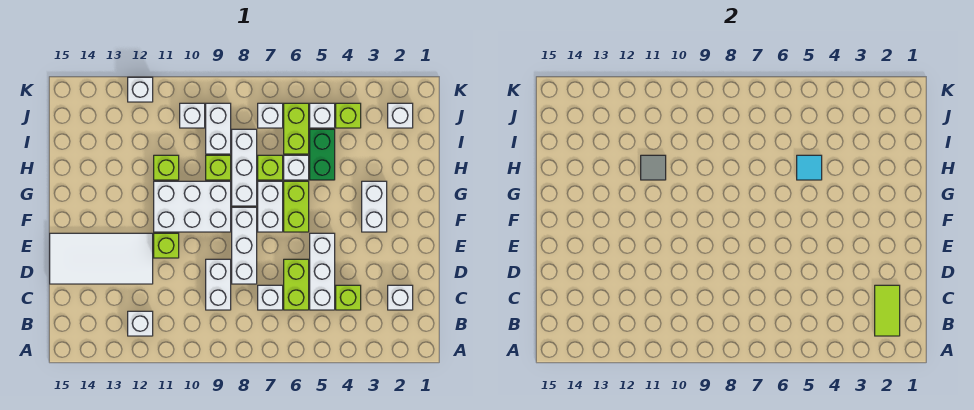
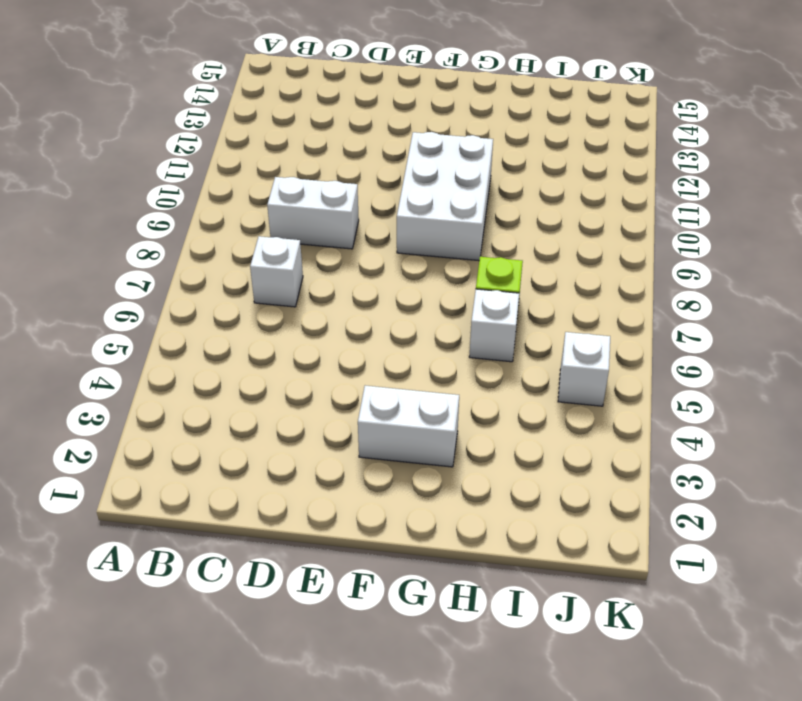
none -> white 1x1 brick [128,311,153,336]
none -> white 1x1 brick [388,285,413,310]
none -> lime 1x1 brick [336,285,361,310]
none -> white 1x3 brick [310,233,335,310]

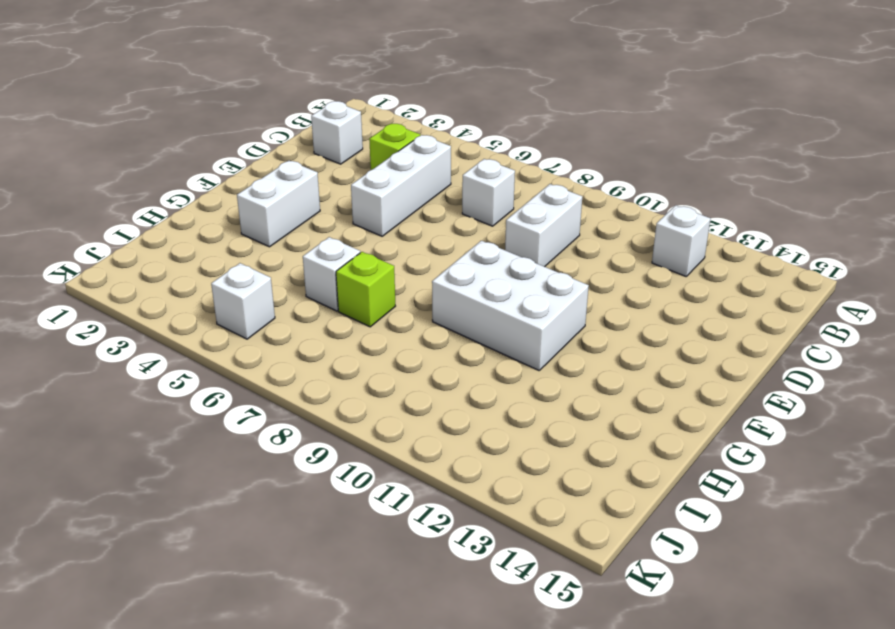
none -> lime 1x2 brick [284,259,309,310]
none -> white 1x3 brick [232,207,257,284]
none -> white 2x4 tile [50,233,153,284]
none -> lime 1x1 brick [154,233,179,258]

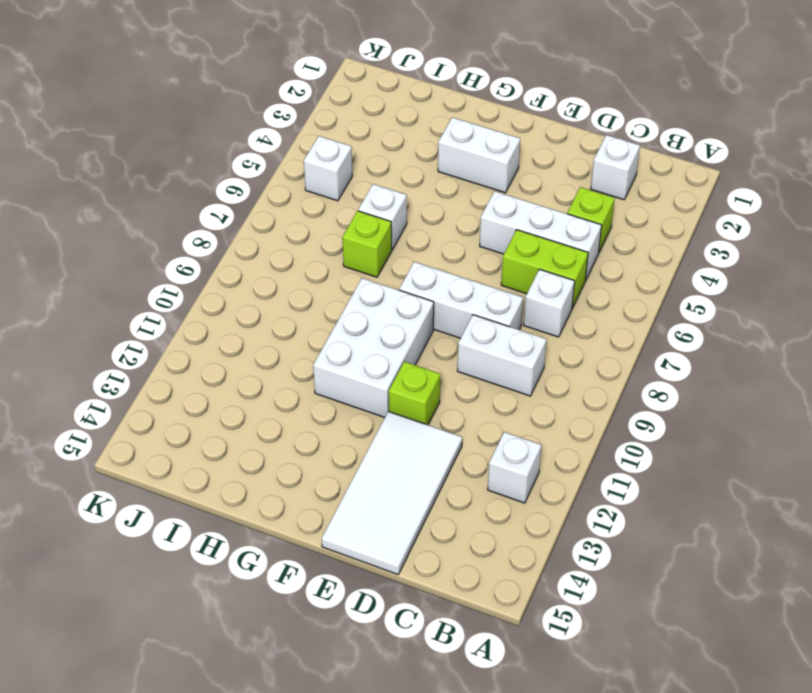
none -> lime 1x2 brick [284,181,309,232]
none -> white 1x2 brick [258,181,283,232]
none -> white 1x3 brick [232,129,257,206]
none -> green 1x2 brick [310,129,335,180]

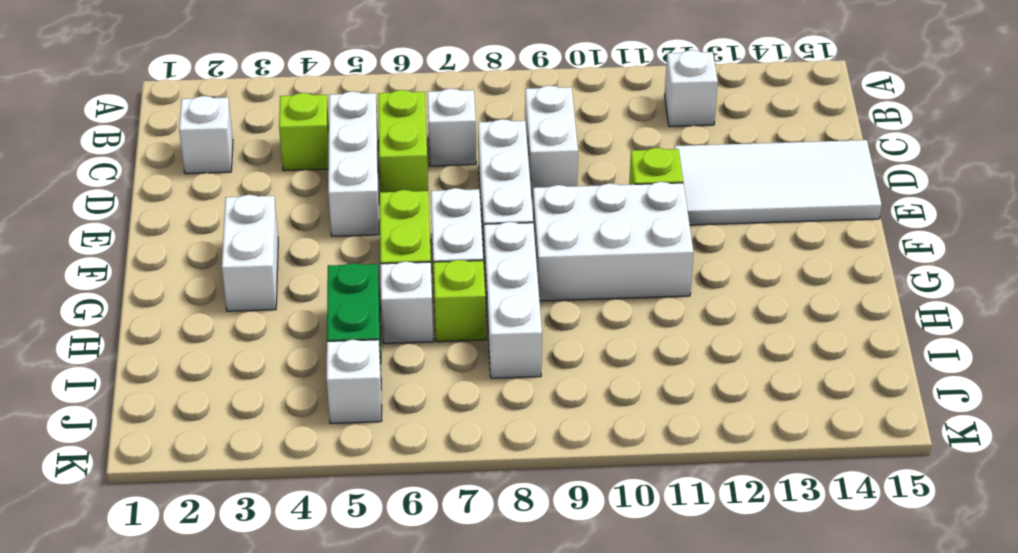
none -> lime 1x1 brick [206,155,231,180]
none -> lime 1x1 brick [154,155,179,180]
none -> lime 1x2 brick [284,103,309,154]
none -> white 1x2 brick [206,103,231,154]

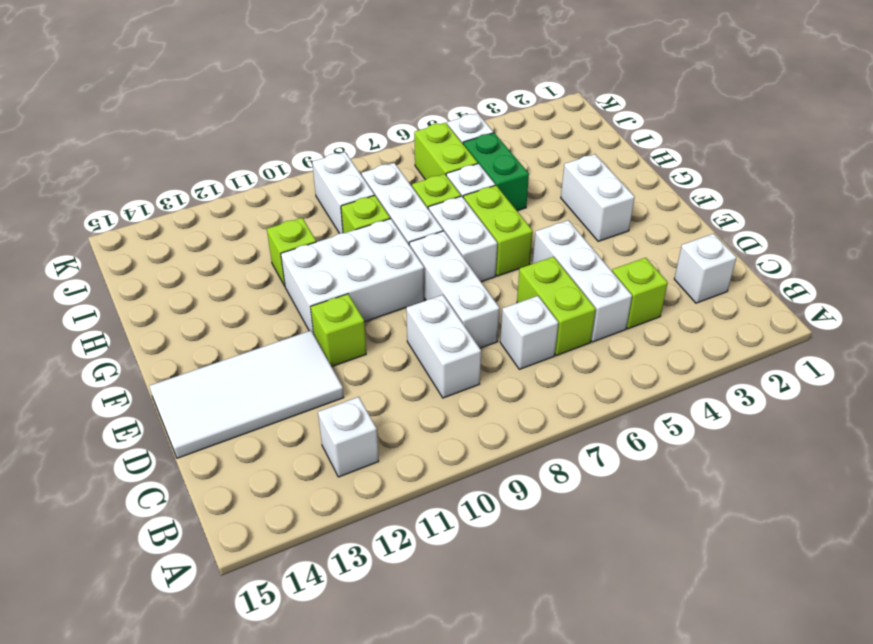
none -> white 1x1 brick [388,103,413,128]
none -> lime 1x1 brick [336,103,361,128]
none -> white 1x1 brick [258,103,283,128]
none -> white 1x1 brick [180,103,205,128]

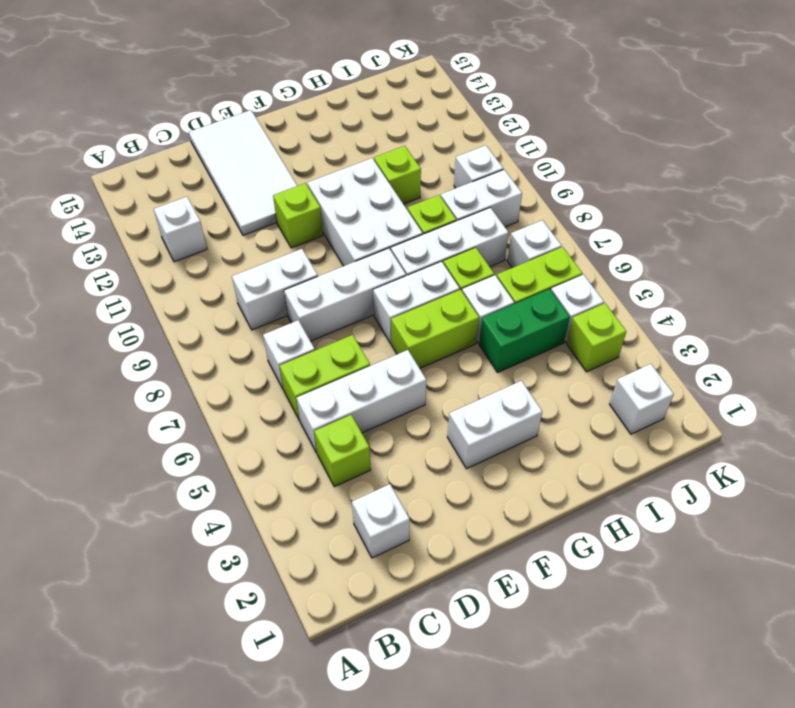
none -> white 1x1 brick [128,77,153,102]
none -> lime 1x2 tile [875,285,900,336]
none -> cyan 1x1 tile [797,155,822,180]
none -> grey 1x1 tile [641,155,666,180]

